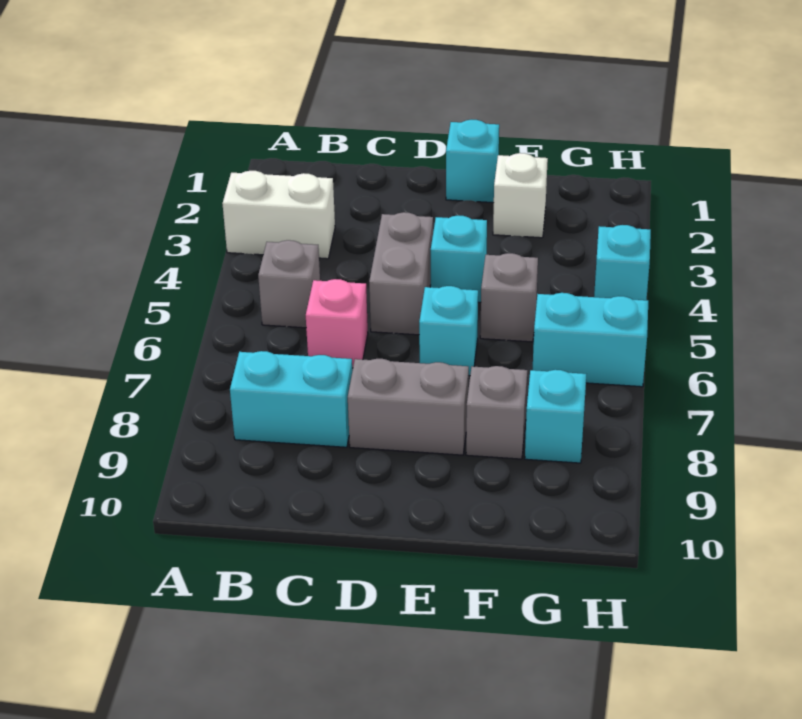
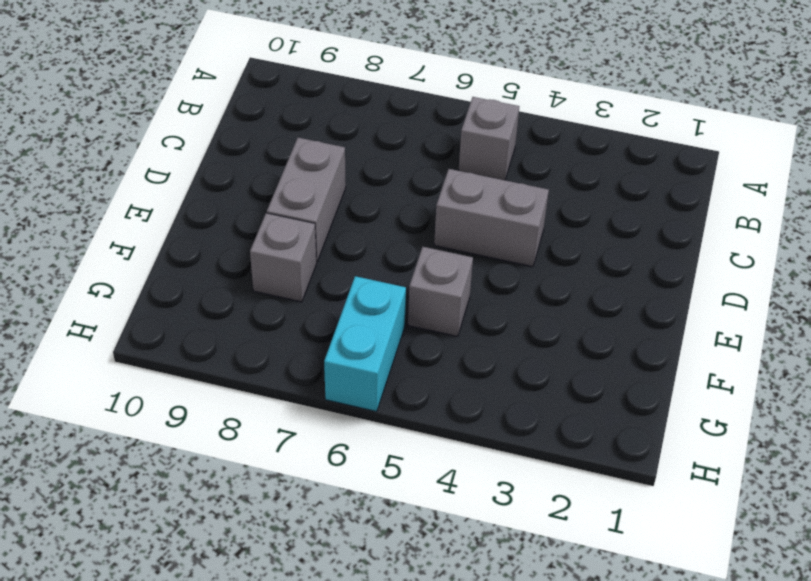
none -> white 1x2 brick [222,171,335,259]
none -> cyan 1x2 brick [230,351,352,447]
none -> pink 1x1 brick [306,279,368,368]

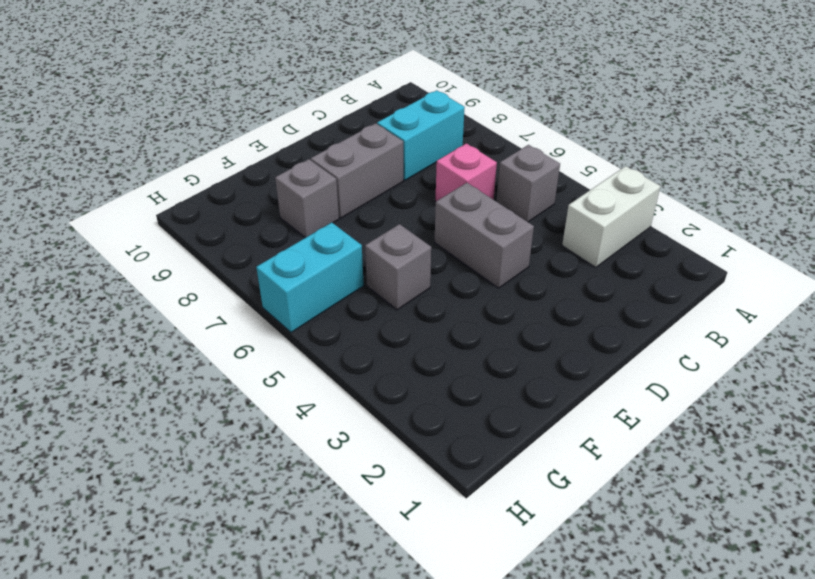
none -> cyan 1x1 brick [446,120,499,203]
none -> cyan 1x1 brick [431,216,487,302]
none -> cyan 1x1 brick [419,286,478,376]

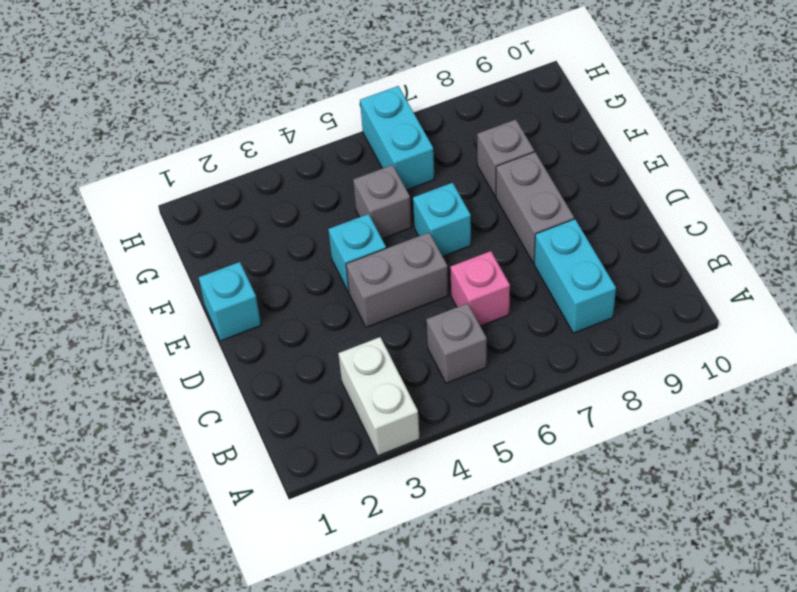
none -> white 1x1 brick [493,153,548,238]
none -> cyan 1x1 brick [525,370,586,463]
none -> cyan 1x1 brick [594,225,651,300]

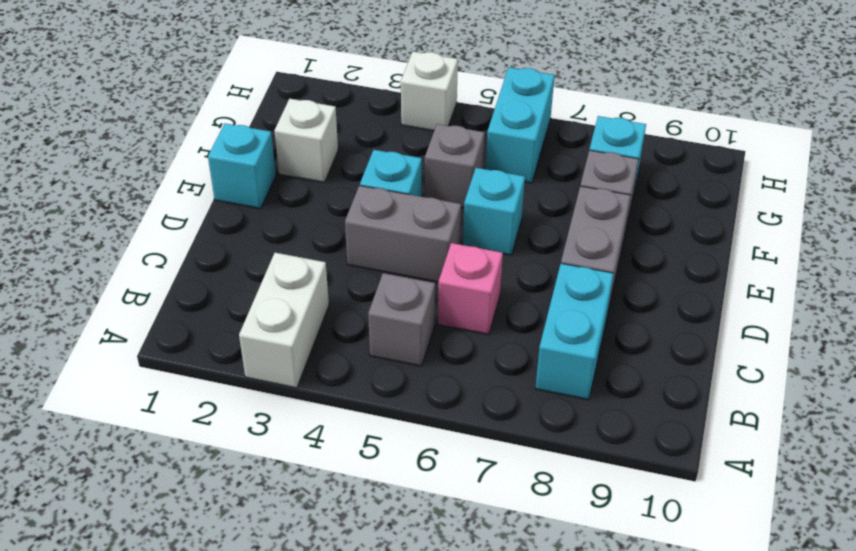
white 1x1 brick [401,52,458,131] -> cyan 1x1 brick [594,225,651,300]

